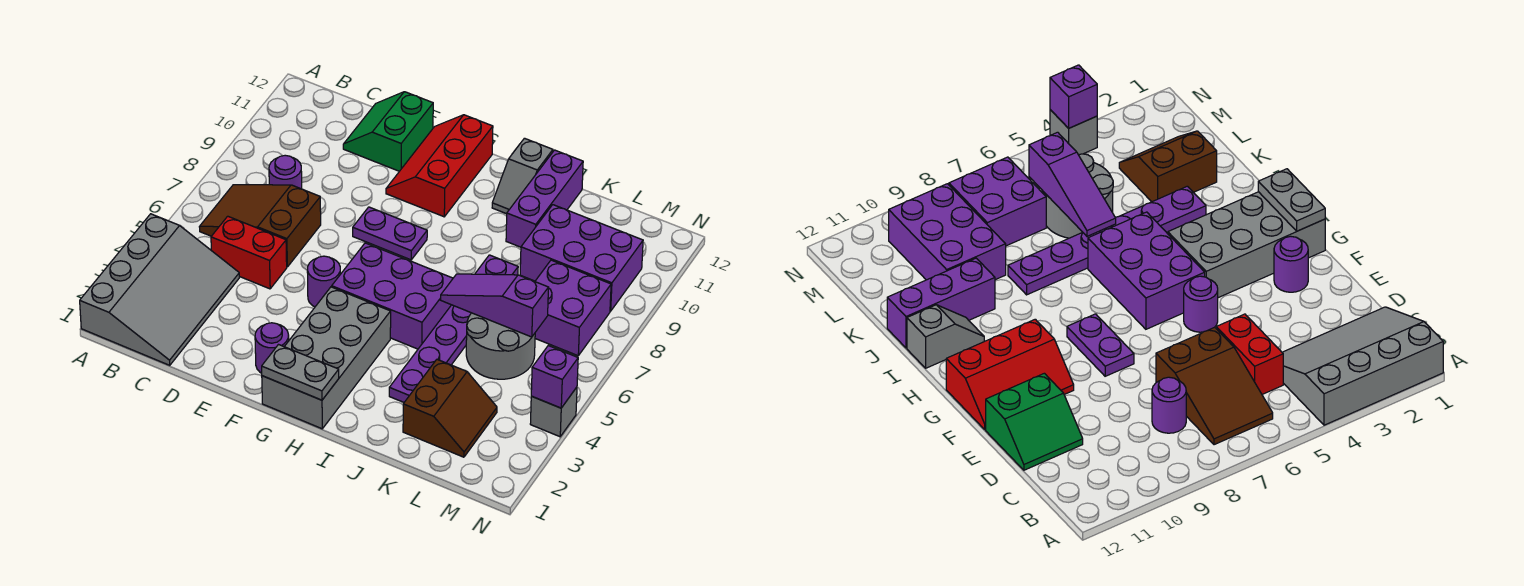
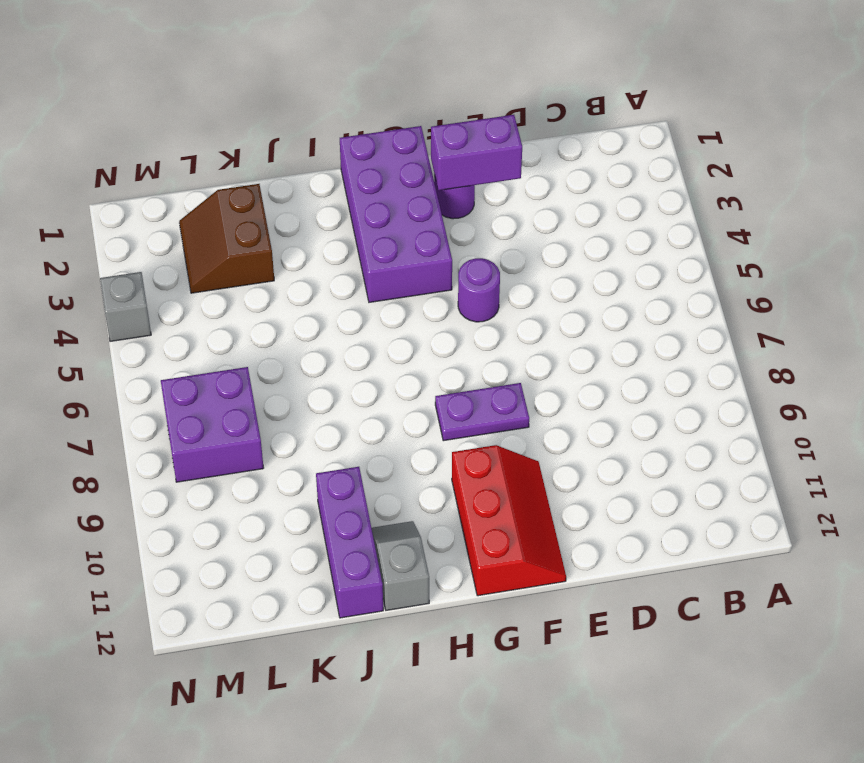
purple 1x2 brick [431,115,522,190] -> none
purple 2x4 brick [340,126,452,302] -> grey 2x4 brick [262,287,391,429]
none -> grey 3x4 slope [80,214,239,365]
none -> brown 2x3 slope [199,185,321,267]
none -> red 1x2 brick [211,216,287,289]

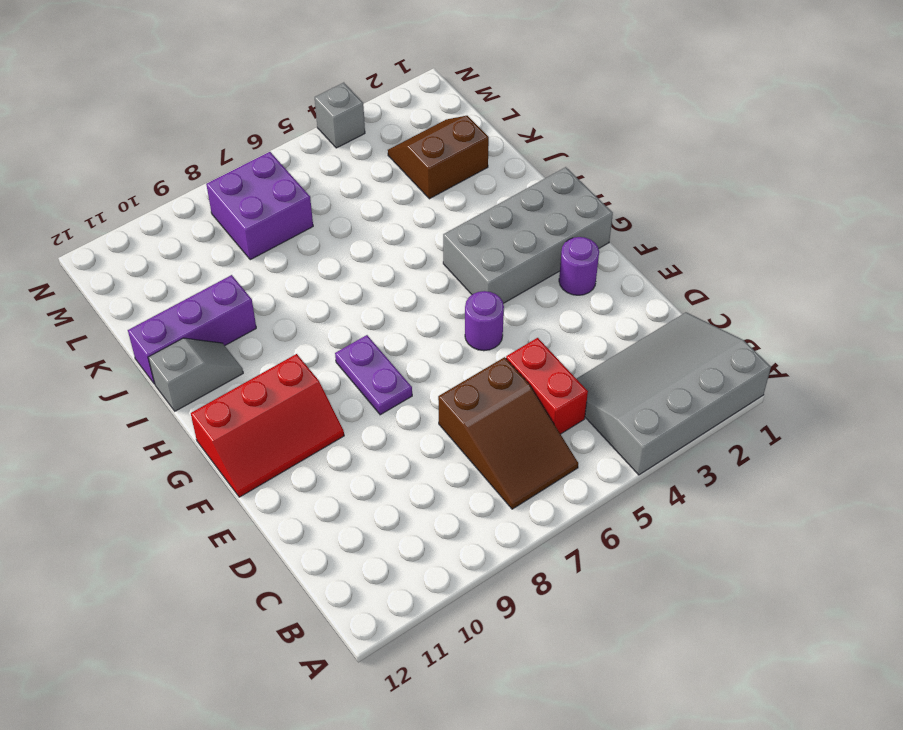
none -> purple 1x1 round brick [269,155,302,189]
none -> green 2x2 slope [343,92,433,171]
none -> purple 2x3 brick [332,243,453,349]

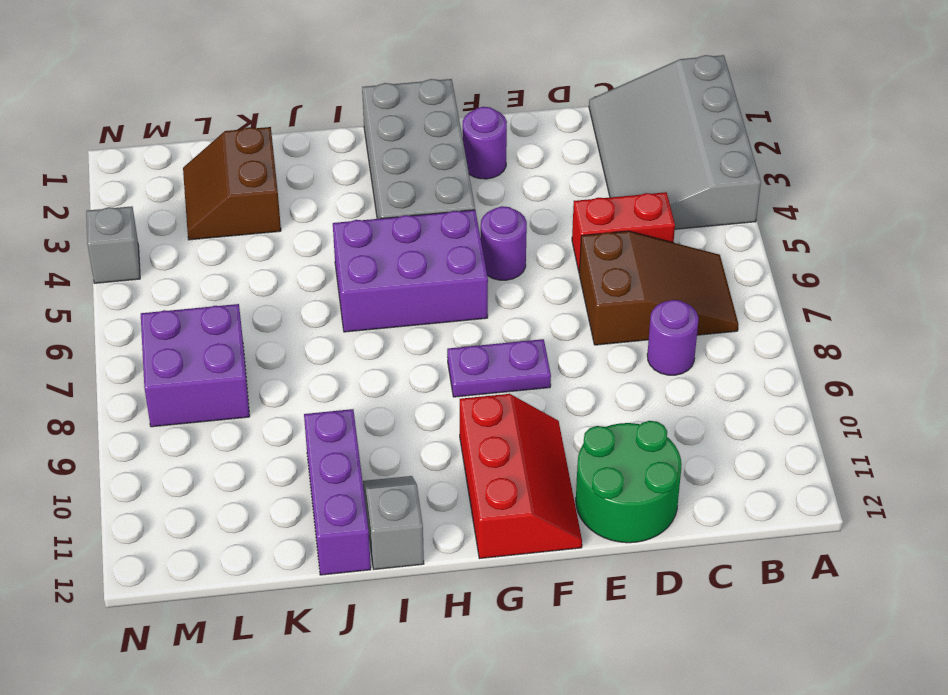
green 2x2 round brick [576,421,682,543] -> green 2x2 slope [343,92,433,171]
none -> purple 1x6 plate [389,255,518,402]
none -> grey 2x2 round brick [466,313,535,379]
none -> purple 2x3 brick [520,205,643,311]

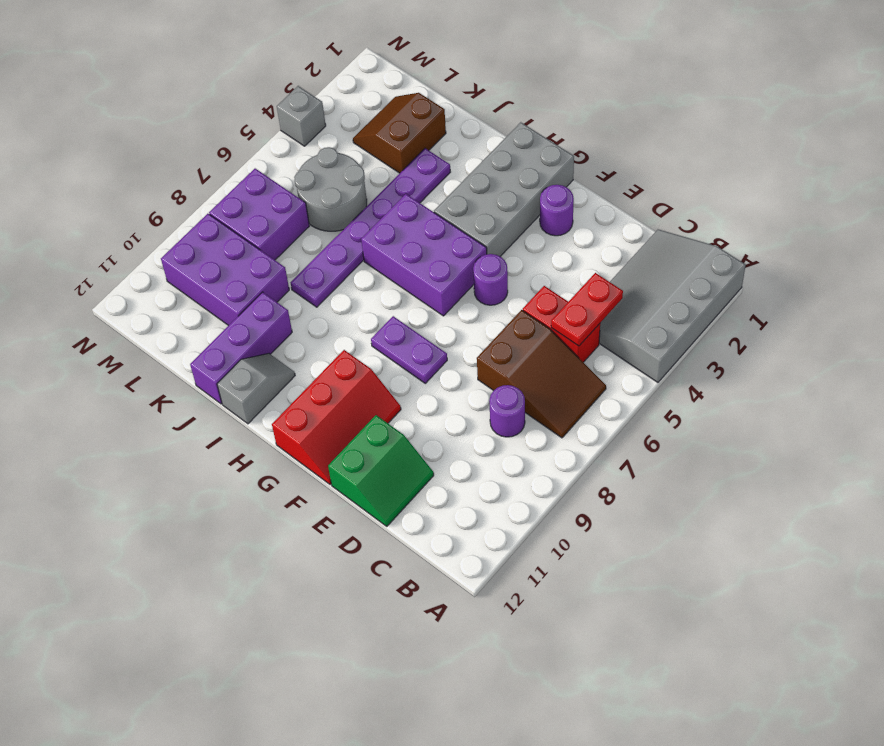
red 1x2 plate [551,273,623,346] -> none
none -> grey 1x2 plate [262,345,339,400]
none -> purple 1x3 slope [440,274,548,337]
none -> purple 1x1 brick [531,346,578,408]

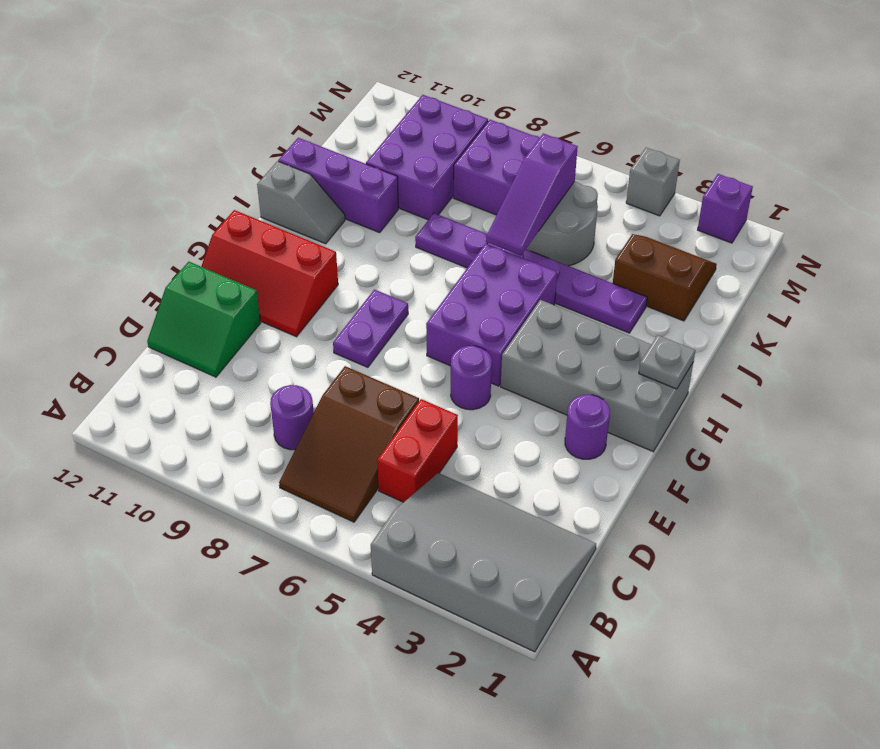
grey 1x1 plate [639,335,695,389] -> grey 1x2 plate [262,345,339,400]
purple 1x1 brick [698,174,753,243] -> purple 1x1 brick moved to [531,346,578,408]

